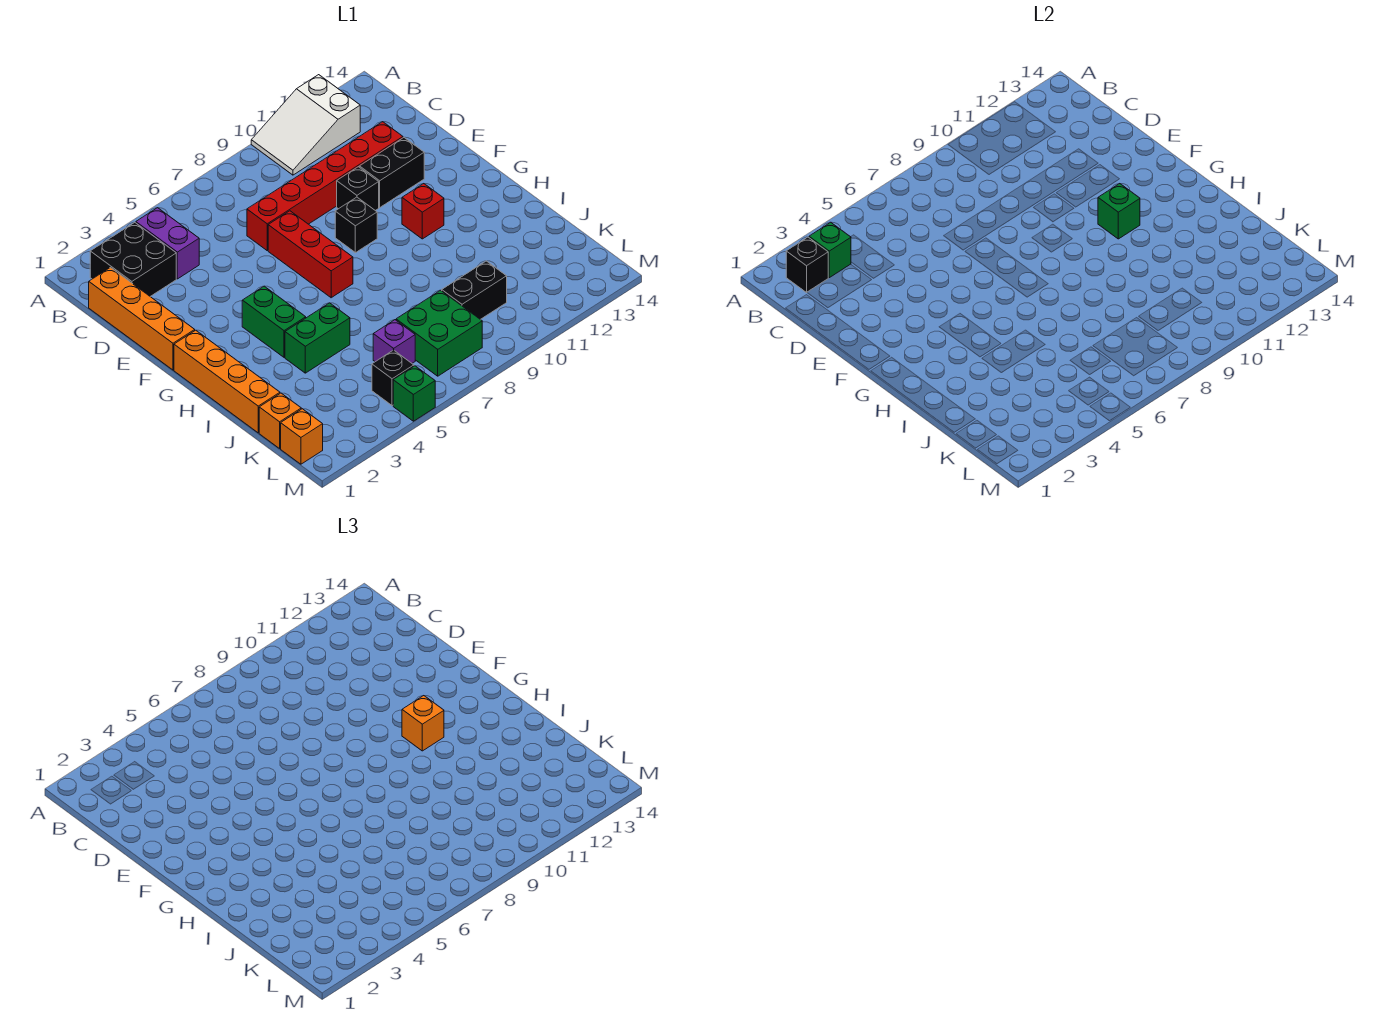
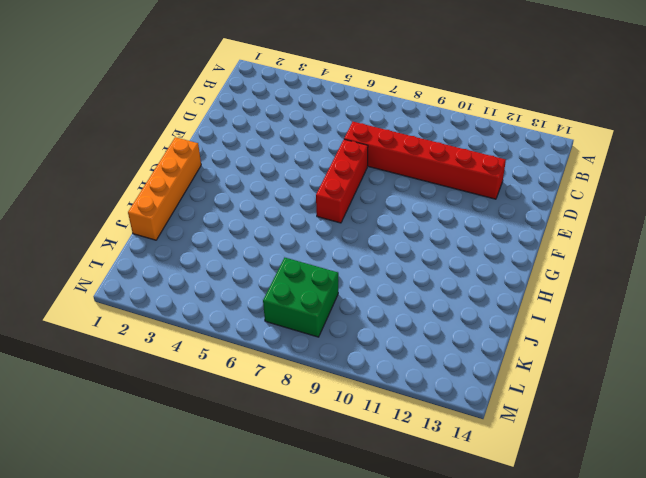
none -> white 2x3 slope [251,75,360,175]
none -> black 2x2 brick [90,222,176,297]
none -> purple 1x2 brick [136,208,199,279]

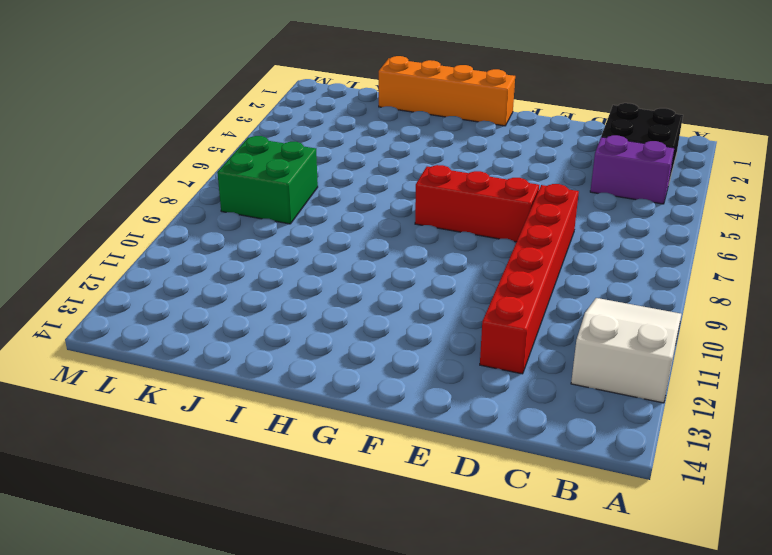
none -> orange 1x4 brick [89,268,195,370]
none -> black 1x1 brick [337,167,379,211]
none -> black 1x2 brick [359,137,424,207]

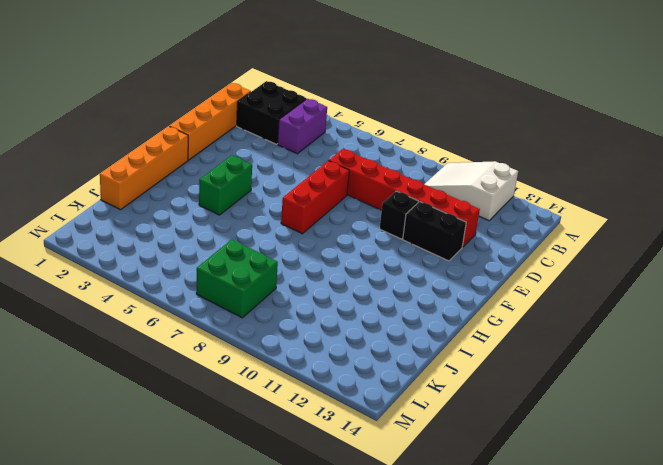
none -> black 1x1 brick [335,197,377,253]
none -> red 1x1 brick [402,184,444,239]
none -> green 1x2 brick [285,303,350,373]

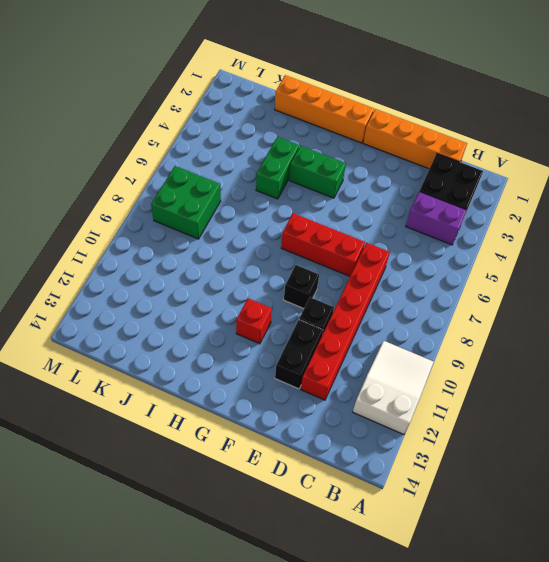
none -> orange 1x1 brick [259,393,301,448]
none -> purple 1x1 brick [373,320,415,363]
none -> black 1x2 brick [442,261,507,319]

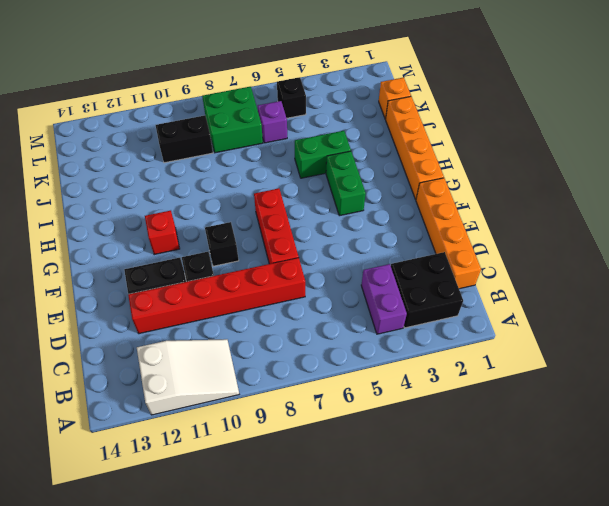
none -> orange 1x1 brick [281,409,323,464]
none -> green 1x1 brick [393,366,435,421]
none -> black 1x1 brick [786,237,828,292]

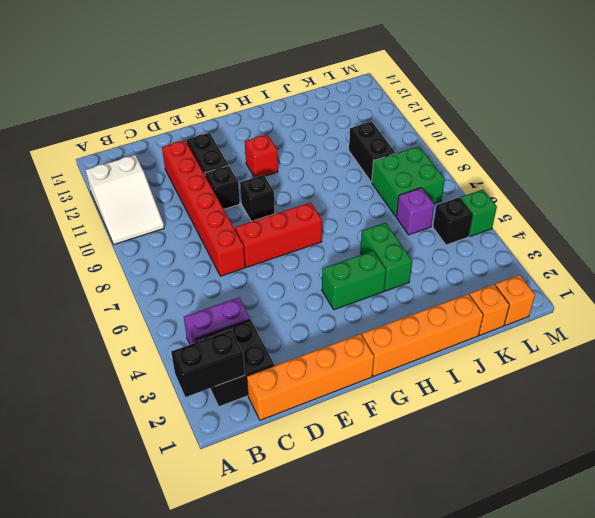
black 1x2 brick [171,330,245,397] -> black 1x1 brick [786,237,828,292]
none -> green 1x1 brick [809,222,851,278]
none -> green 1x1 brick [1098,184,1140,239]
none -> orange 1x1 brick [402,696,444,751]

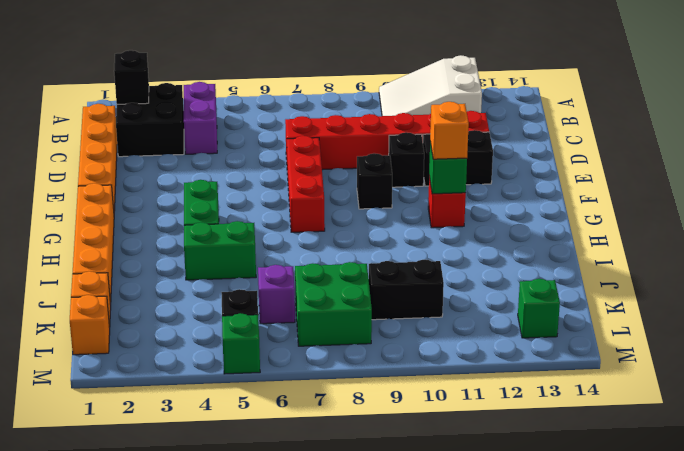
green 1x1 brick [518,279,560,338] -> green 1x1 brick moved to [809,222,851,278]

